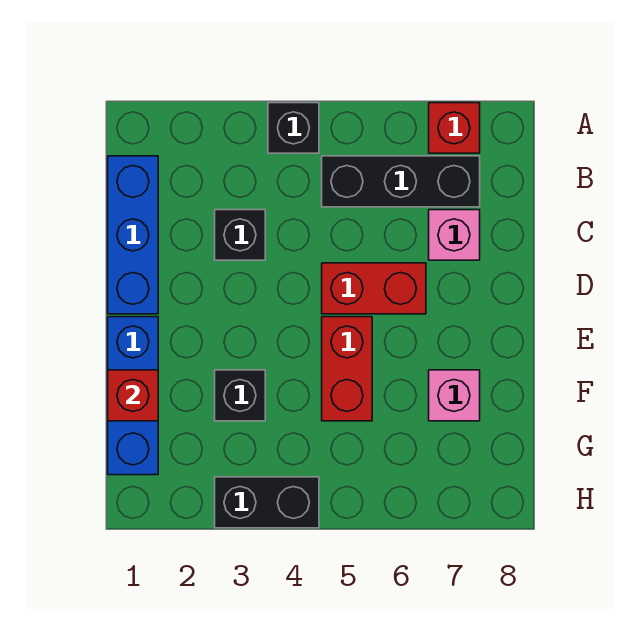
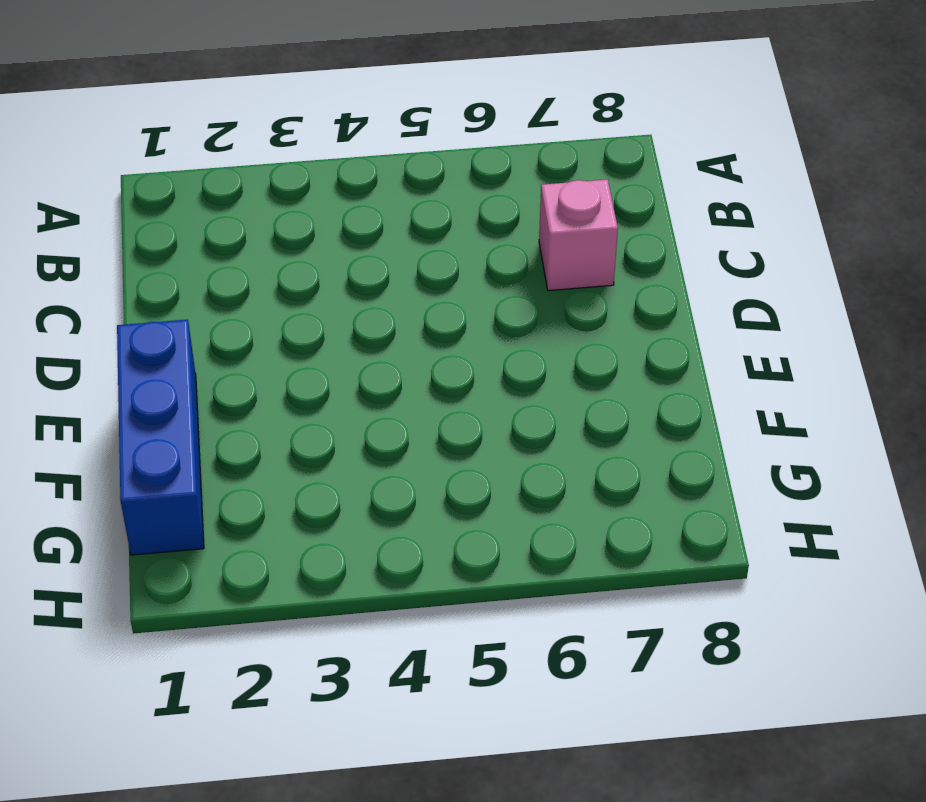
none -> black 1x1 brick [268,103,319,153]
none -> red 1x1 brick [429,103,480,153]
none -> blue 1x3 brick [108,156,158,314]

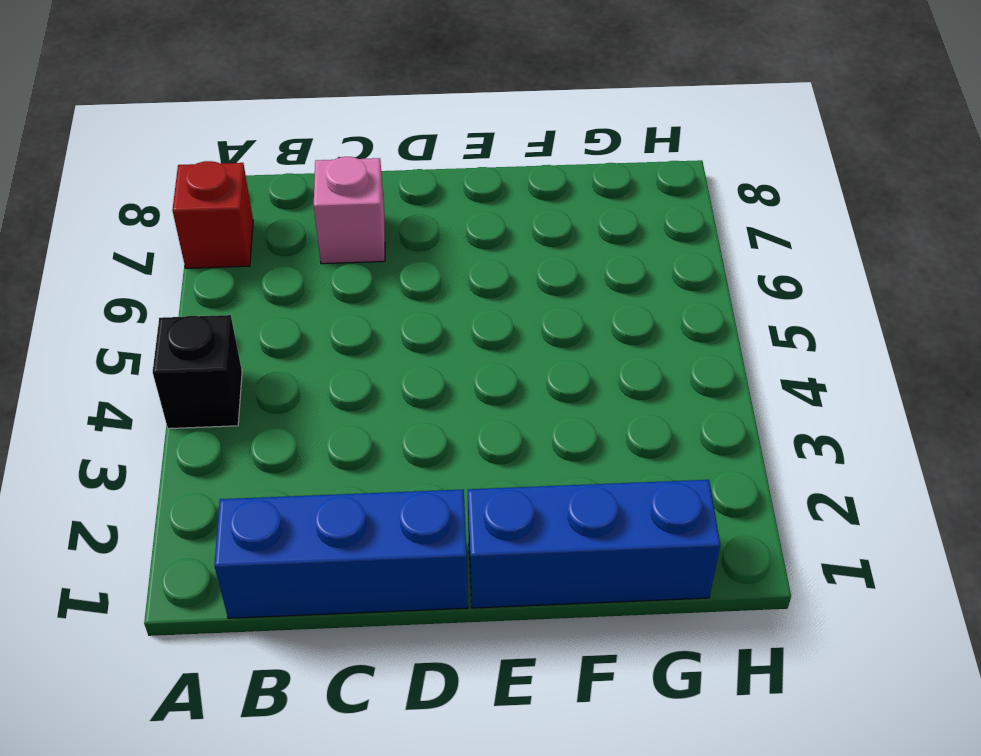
none -> black 1x3 brick [322,156,480,207]
none -> black 1x1 brick [215,210,265,260]
none -> red 1x2 brick [322,263,426,314]

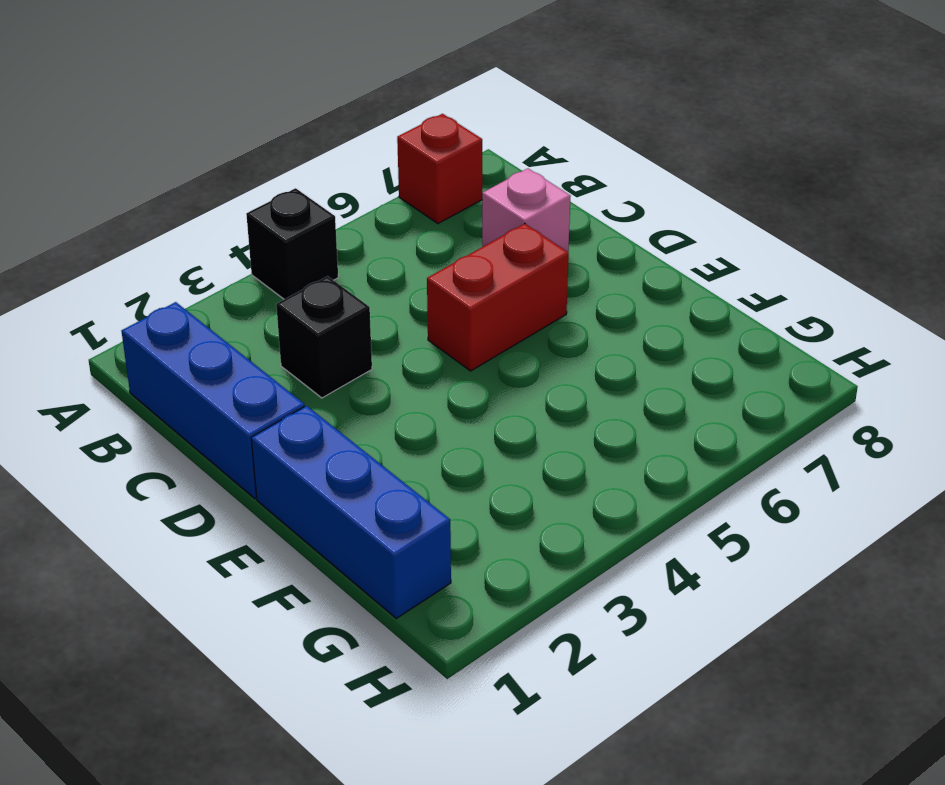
none -> black 1x3 brick [322,156,480,207]
none -> red 1x2 brick [322,317,372,421]
none -> black 1x1 brick [215,370,265,421]

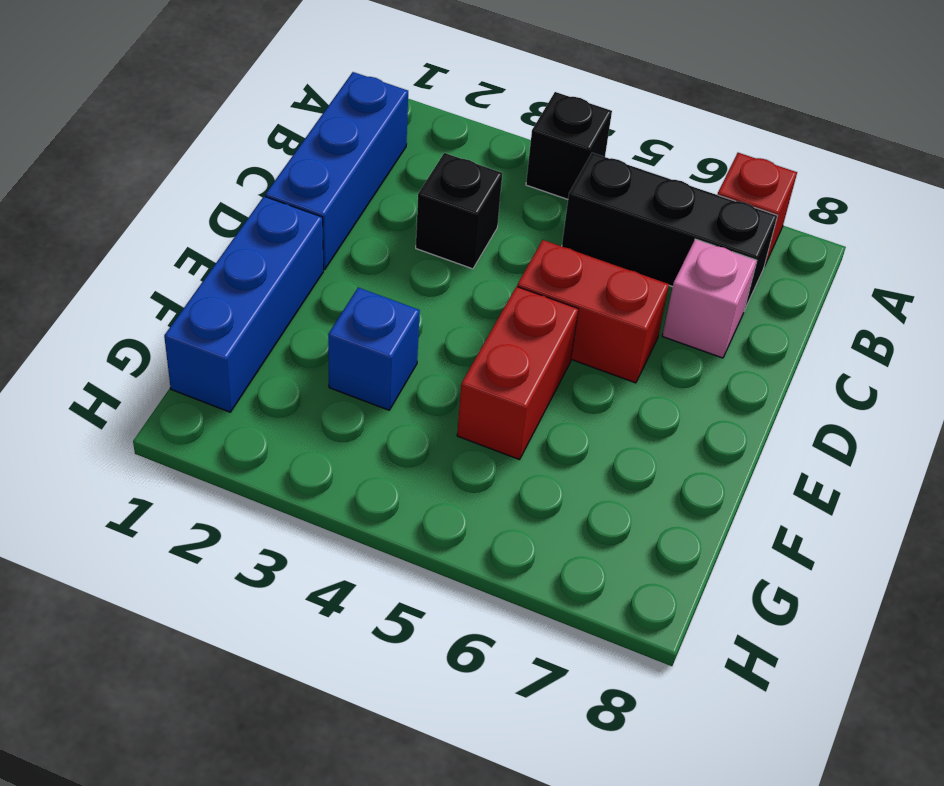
blue 1x1 brick [328,288,420,410] -> black 1x1 brick [215,370,265,421]
none -> pink 1x1 brick [429,370,480,421]
none -> black 1x2 brick [215,477,319,528]
none -> red 1x1 brick [108,370,158,421]

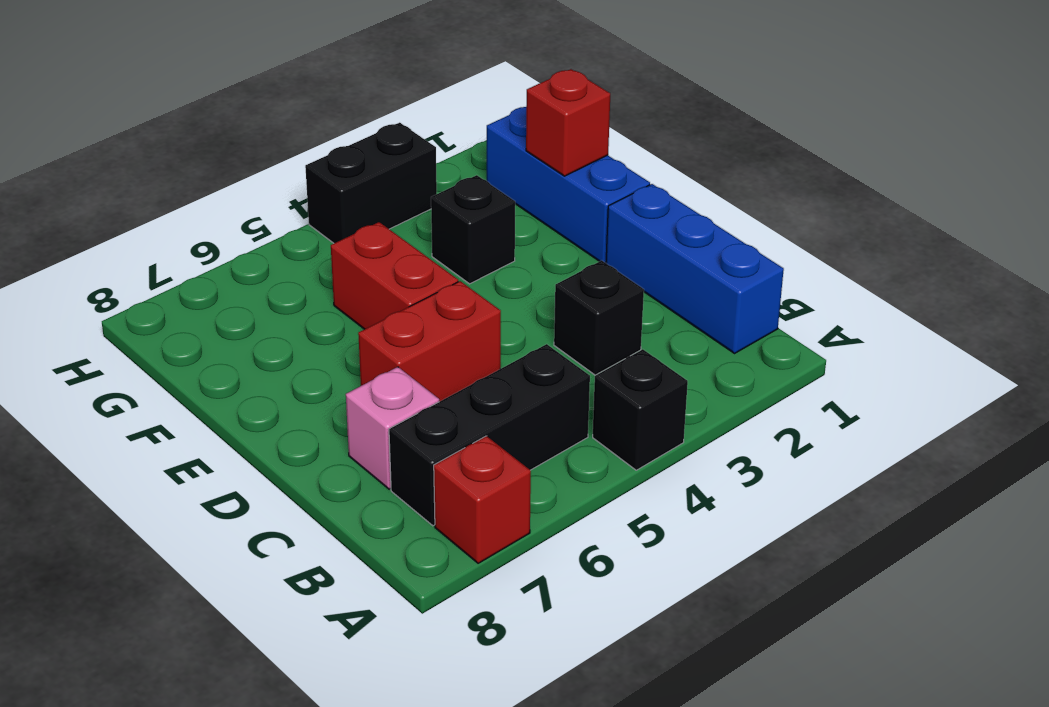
none -> pink 1x1 brick [429,370,480,421]

